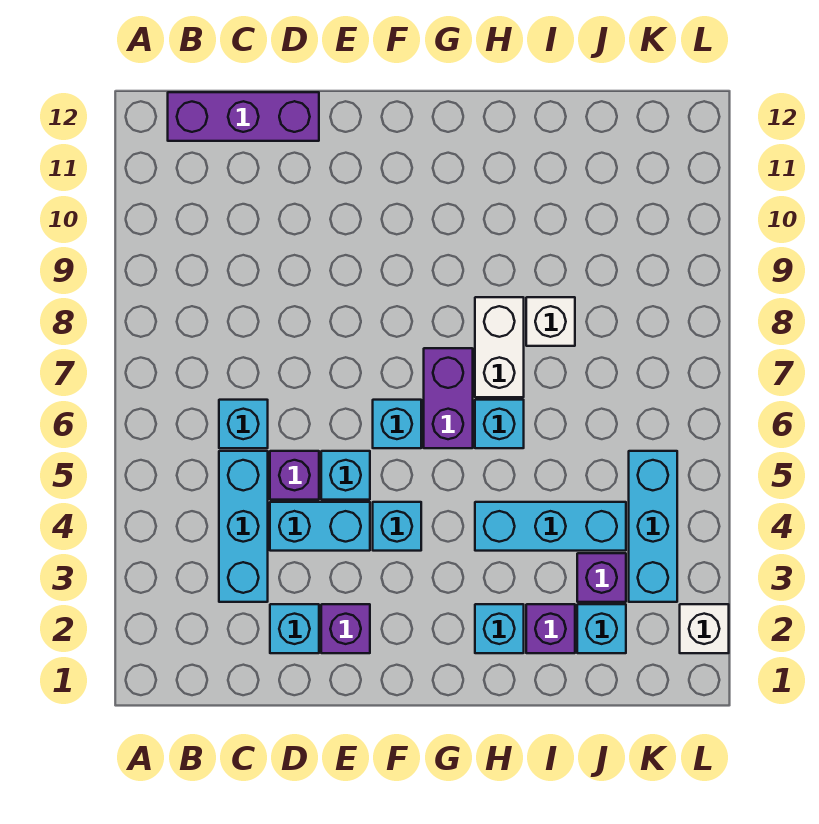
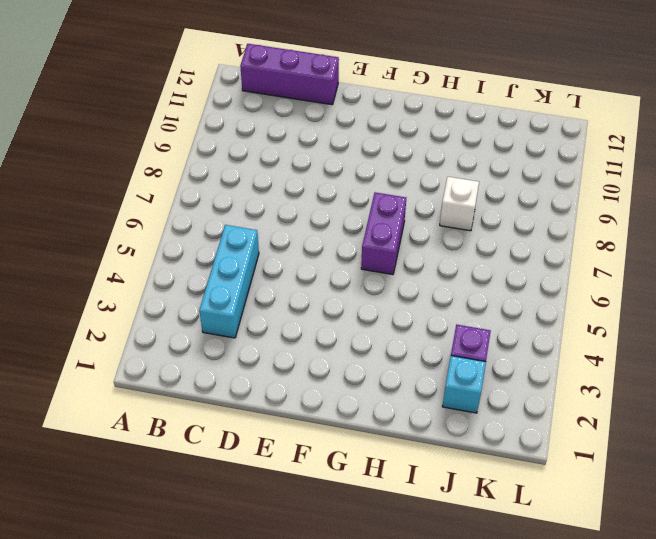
none -> cyan 1x1 brick [219,400,268,448]
none -> cyan 1x1 brick [270,604,319,653]
none -> cyan 1x2 brick [270,502,370,551]

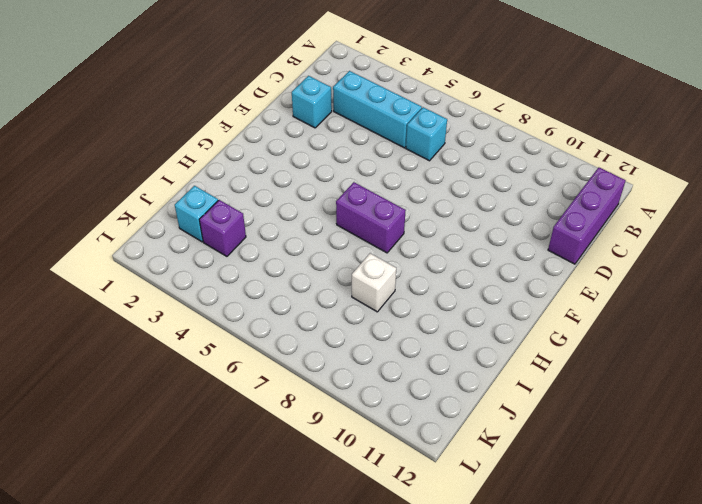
none -> cyan 1x2 brick [270,502,370,551]
none -> purple 1x1 brick [270,451,319,500]
none -> purple 1x1 brick [321,604,370,653]

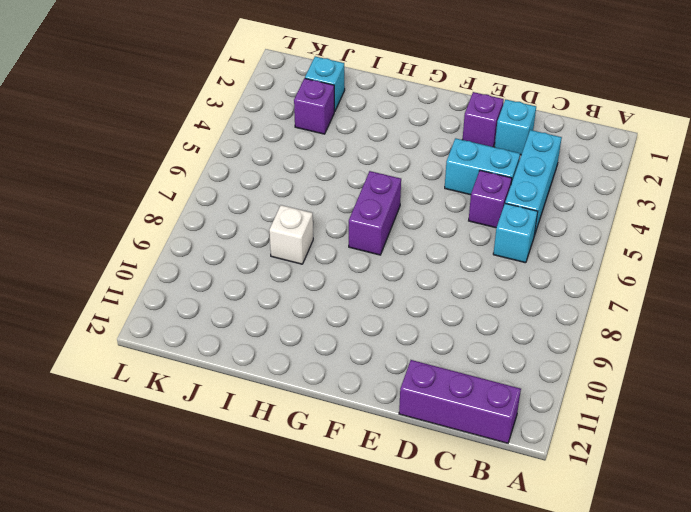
none -> cyan 1x1 brick [321,451,370,500]
none -> cyan 1x1 brick [373,502,421,551]
none -> cyan 1x1 brick [373,400,421,448]

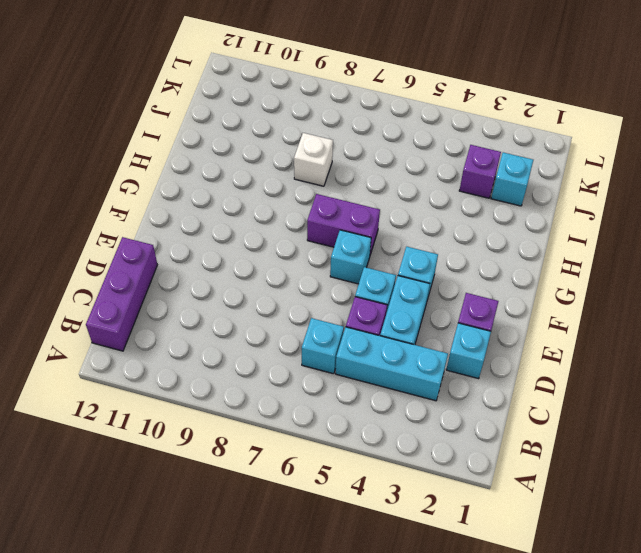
none -> cyan 1x1 brick [475,604,524,653]
none -> cyan 1x3 brick [475,502,626,551]
none -> cyan 1x1 brick [475,400,524,448]

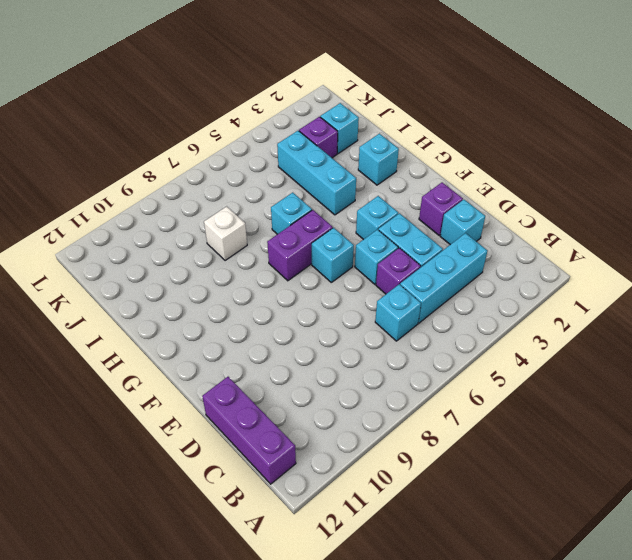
none -> white 1x2 brick [475,297,524,397]
none -> purple 1x1 brick [526,604,575,653]
none -> cyan 1x3 brick [629,451,677,602]

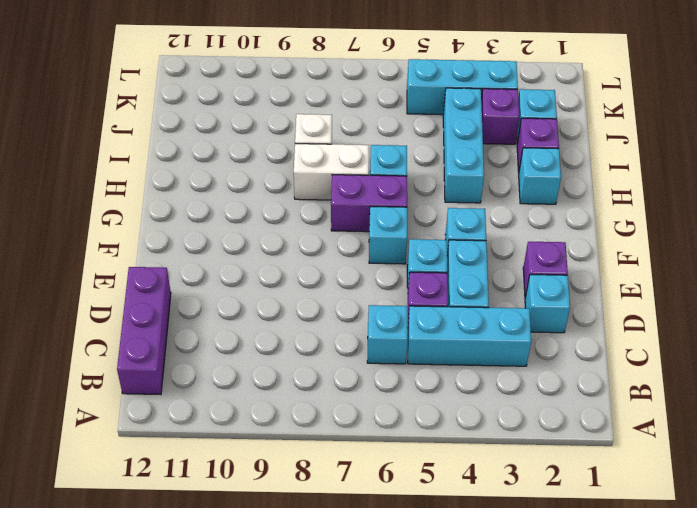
none -> white 1x1 brick [680,604,729,653]

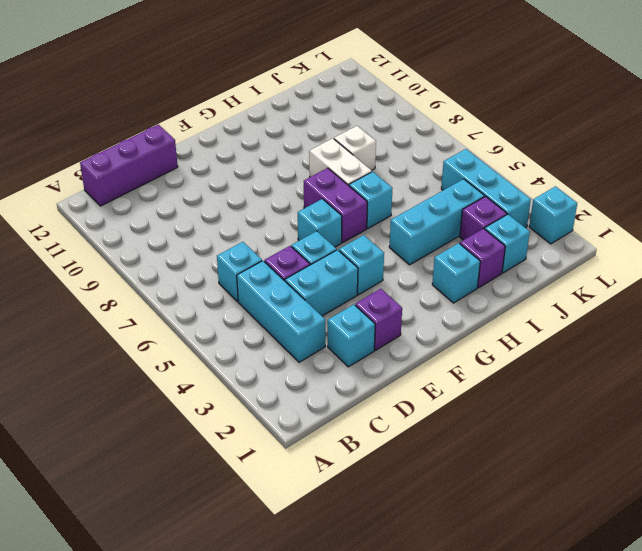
cyan 1x1 brick [529,186,577,244] -> white 1x1 brick [680,604,729,653]

